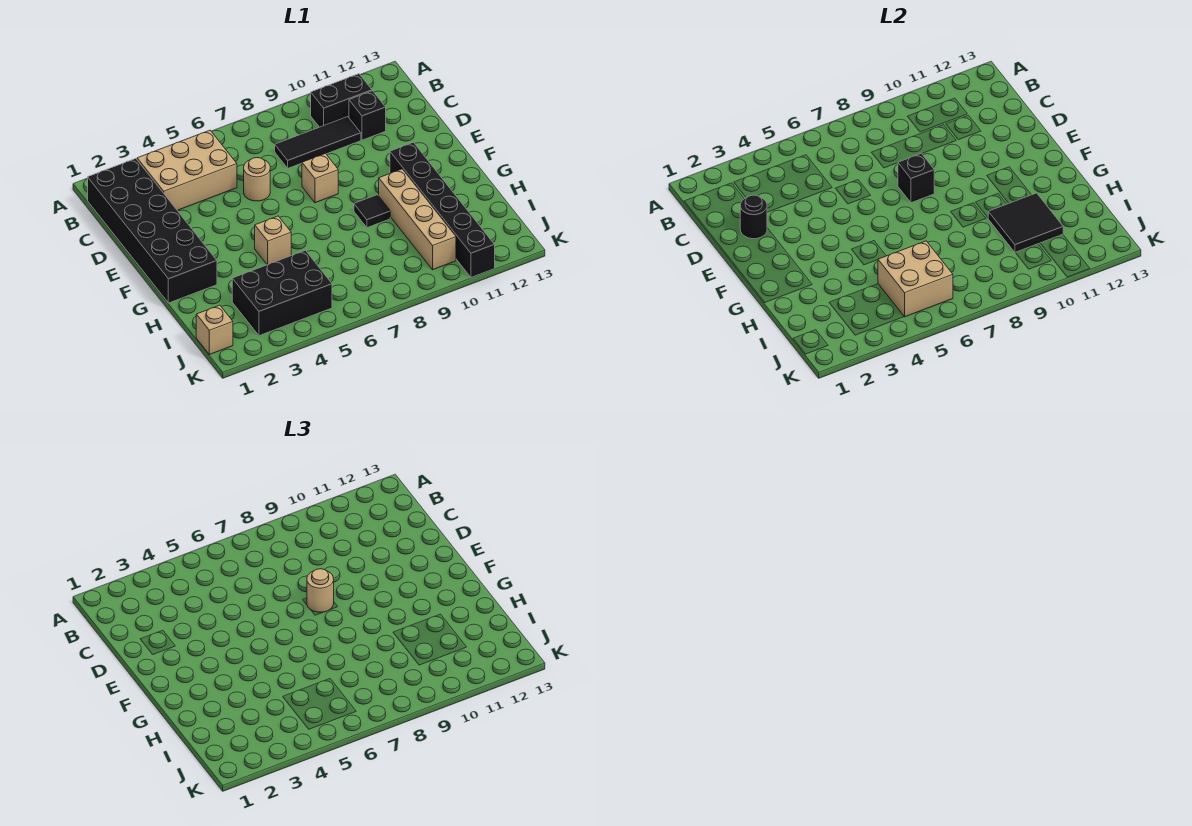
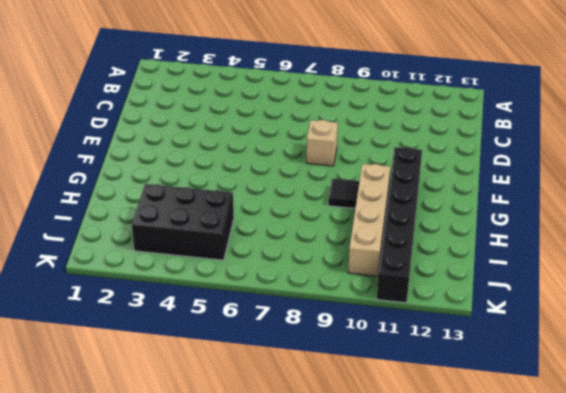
none -> black 2x6 brick [88,159,217,303]
none -> tan 2x3 brick [137,130,237,210]
none -> black 1x2 brick [311,74,372,127]

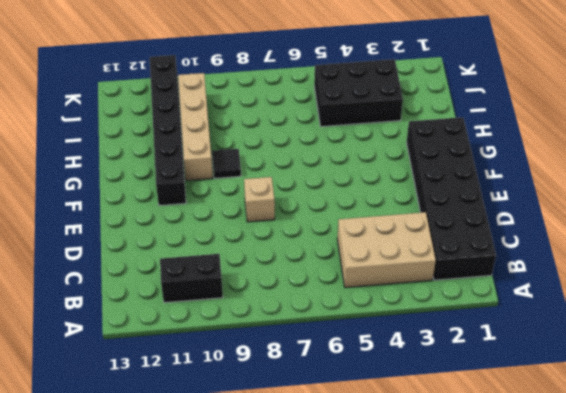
none -> black 1x3 tile [275,117,361,168]
none -> black 1x1 brick [349,91,386,140]
none -> tan 1x1 round brick [244,158,270,201]

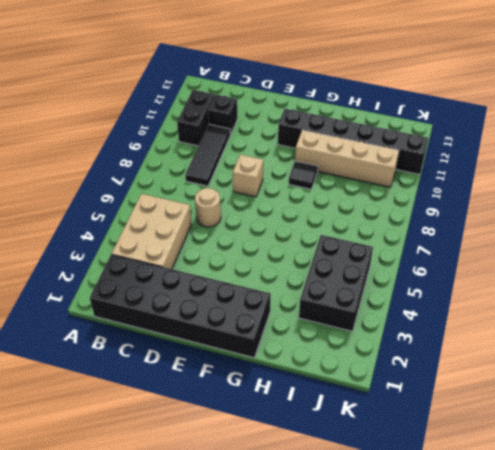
none -> tan 1x1 brick [255,216,291,265]
none -> tan 1x1 brick [196,305,233,354]
none -> black 1x1 round brick [740,195,767,239]

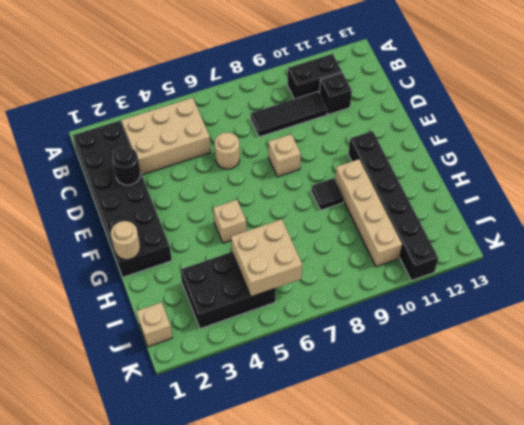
tan 1x1 round brick [111,221,140,259] -> tan 1x1 round brick moved to [307,569,334,612]
none -> black 1x1 brick [898,153,934,203]
none -> black 2x2 tile [988,193,1063,253]

